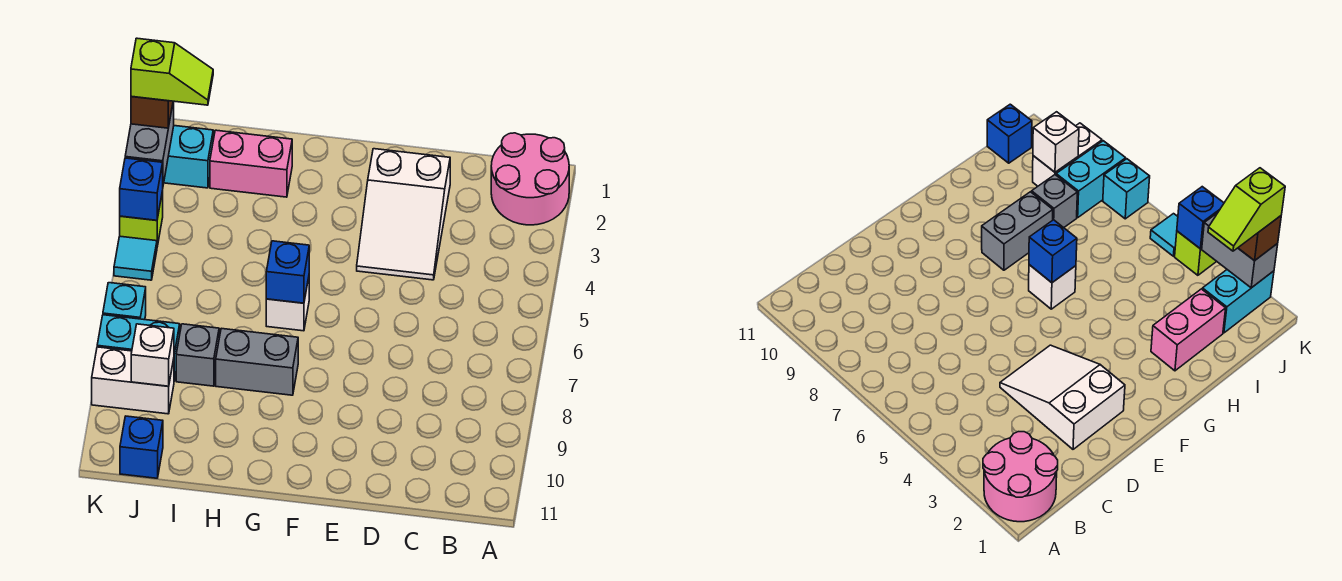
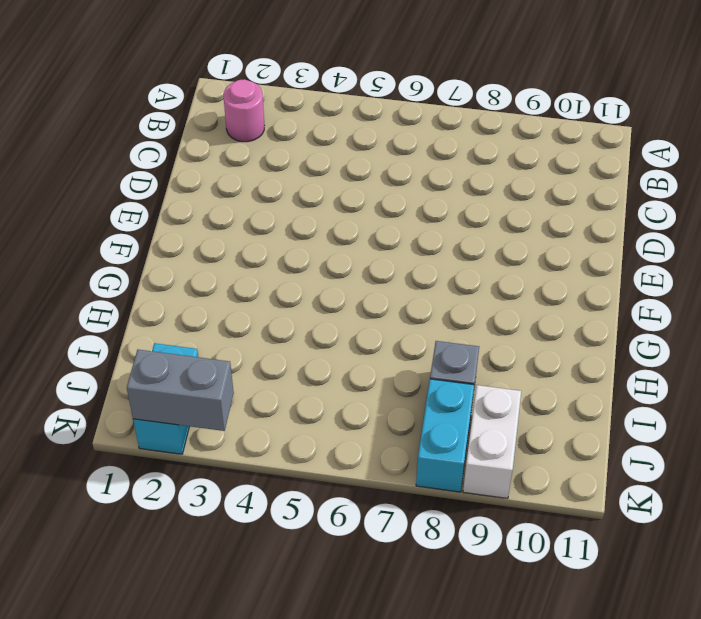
pink 1x1 round brick [223,79,264,142] -> pink 2x2 round brick [491,133,569,225]
none -> white 2x3 slope [357,149,450,280]
none -> white 1x1 brick [266,278,309,331]
none -> grey 1x2 brick [216,328,298,395]

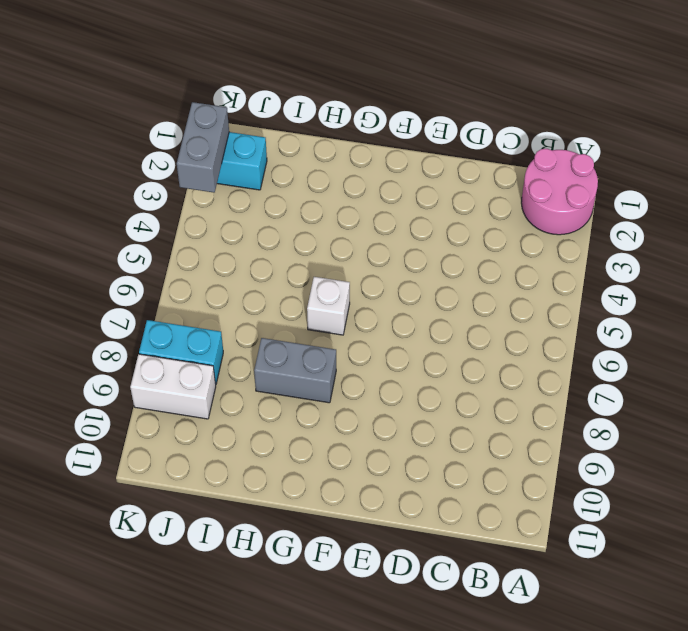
none -> white 2x3 slope [357,149,450,280]
none -> pink 1x2 brick [210,130,292,197]
none -> grey 1x1 brick [176,324,219,386]

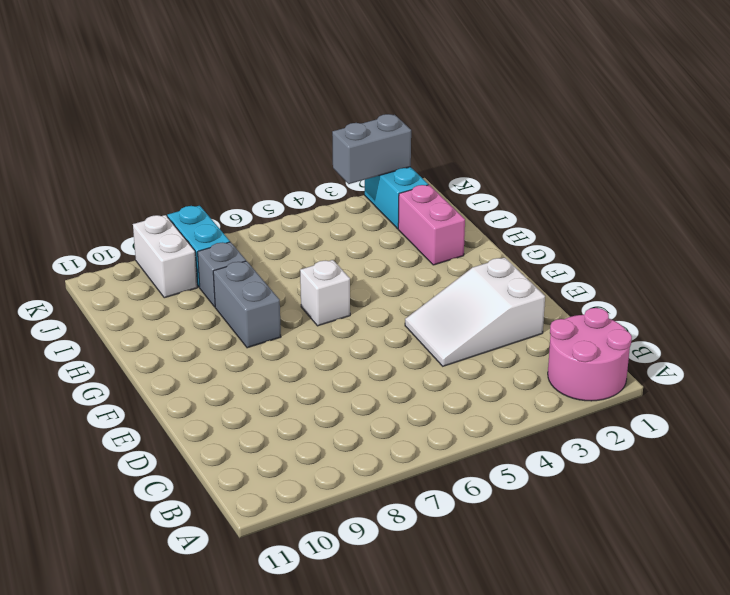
none -> blue 1x1 brick [120,416,163,478]
none -> lime 1x1 brick [120,191,163,246]
none -> cyan 1x1 tile [114,236,157,280]

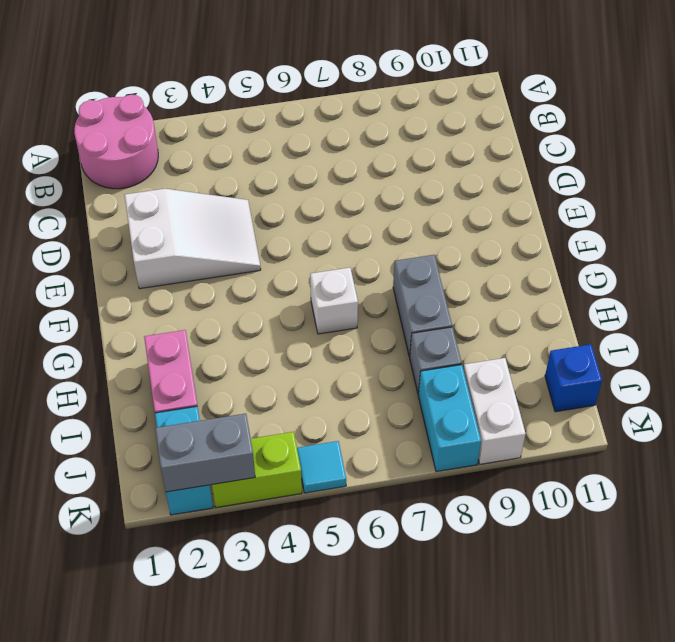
lime 1x2 brick [212,432,302,508] -> lime 1x1 brick [120,191,163,246]
none -> cyan 1x1 brick [103,283,146,320]
none -> blue 1x1 brick [266,241,309,303]
none -> white 1x1 brick [131,324,174,386]

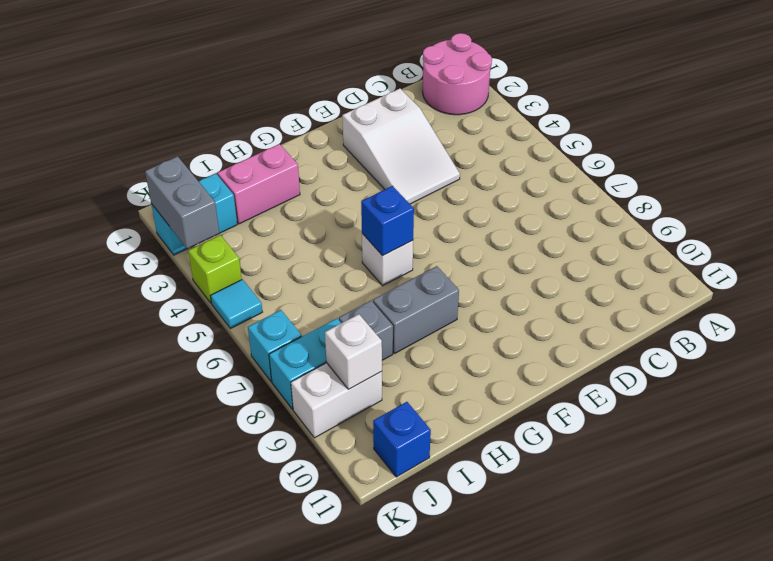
none -> blue 1x1 brick [120,158,163,220]
none -> brown 1x1 brick [131,96,173,128]
none -> lime 1x2 slope [131,38,213,105]

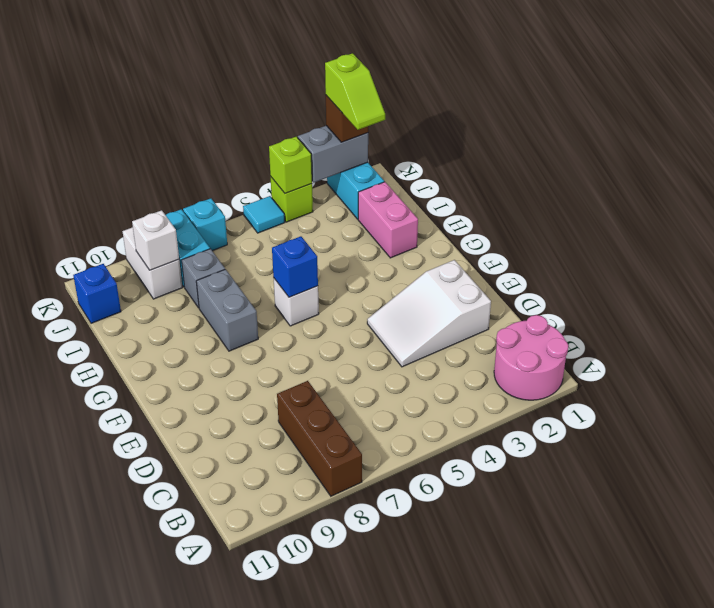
brown 1x3 brick [277,381,362,496] -> none
lime 1x1 brick [269,137,312,193] -> blue 1x1 brick [120,158,163,220]

